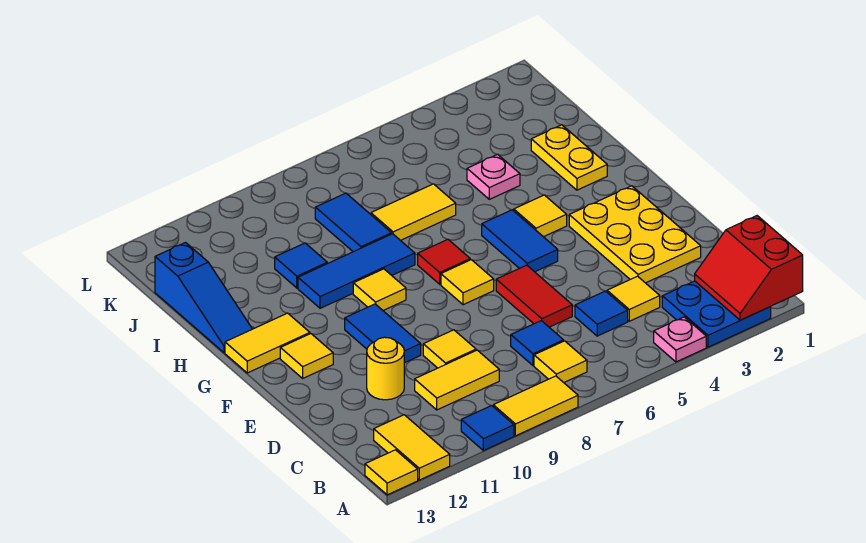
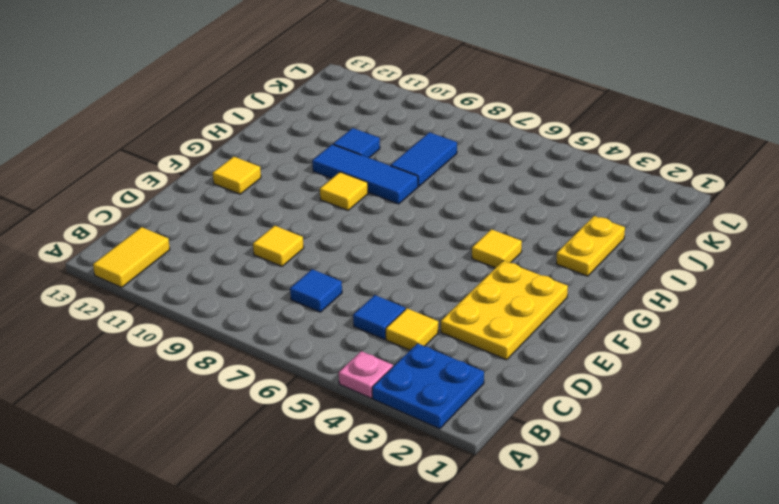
none -> yellow 1x2 tile [493,376,578,436]
none -> blue 1x1 tile [461,406,514,451]
none -> yellow 1x1 tile [365,450,418,495]
none -> yellow 1x1 tile [534,341,587,383]

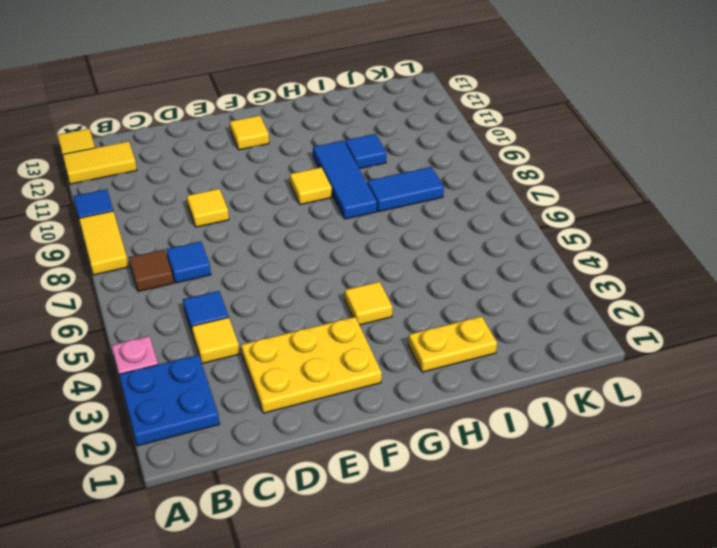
brown 1x1 tile [129,250,174,292] -> yellow 1x1 tile [534,341,587,383]
none -> yellow 1x2 tile [415,350,499,410]
none -> red 1x2 tile [496,265,572,327]
none -> yellow 1x1 round brick [367,337,404,400]
none -> blue 1x2 tile [345,304,421,363]

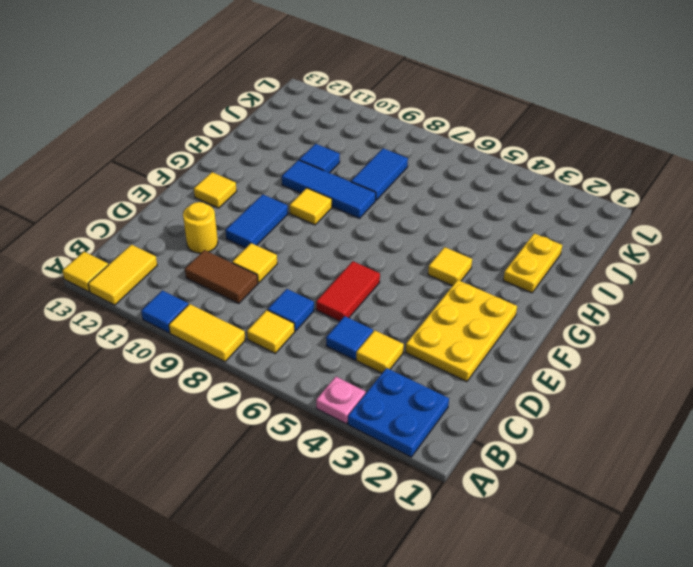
brown 1x2 tile [185,250,258,304] -> yellow 1x2 tile [415,350,499,410]
none -> blue 1x2 tile [482,210,558,272]
none -> yellow 1x1 tile [441,260,494,305]
none -> red 1x1 tile [418,239,470,284]
none -> yellow 1x2 tile [225,313,310,373]

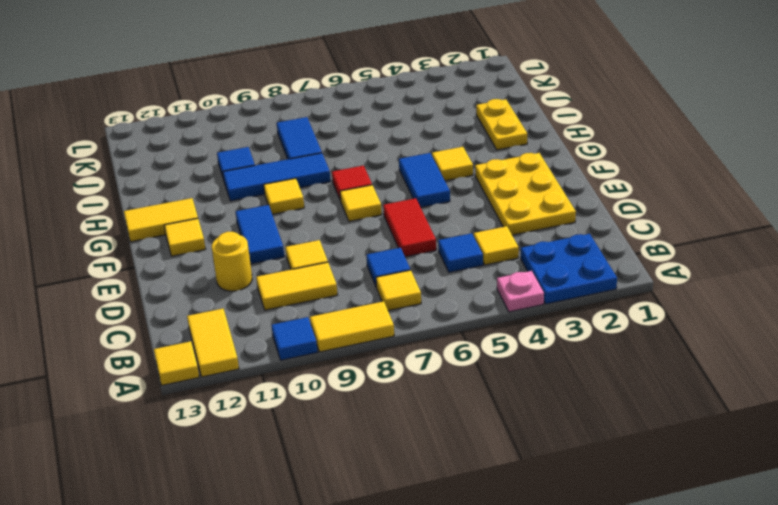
none -> blue 1x3 slope [155,243,252,353]
none -> pink 1x1 plate [467,154,520,199]
none -> yellow 1x2 tile [371,184,456,241]
none -> red 2x2 slope [695,216,803,320]

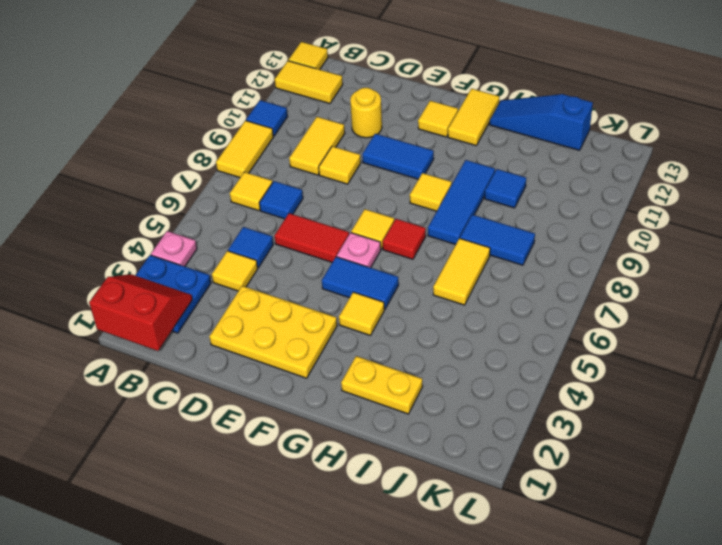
pink 1x1 plate [337,233,381,268] -> pink 1x1 plate moved to [467,154,520,199]

